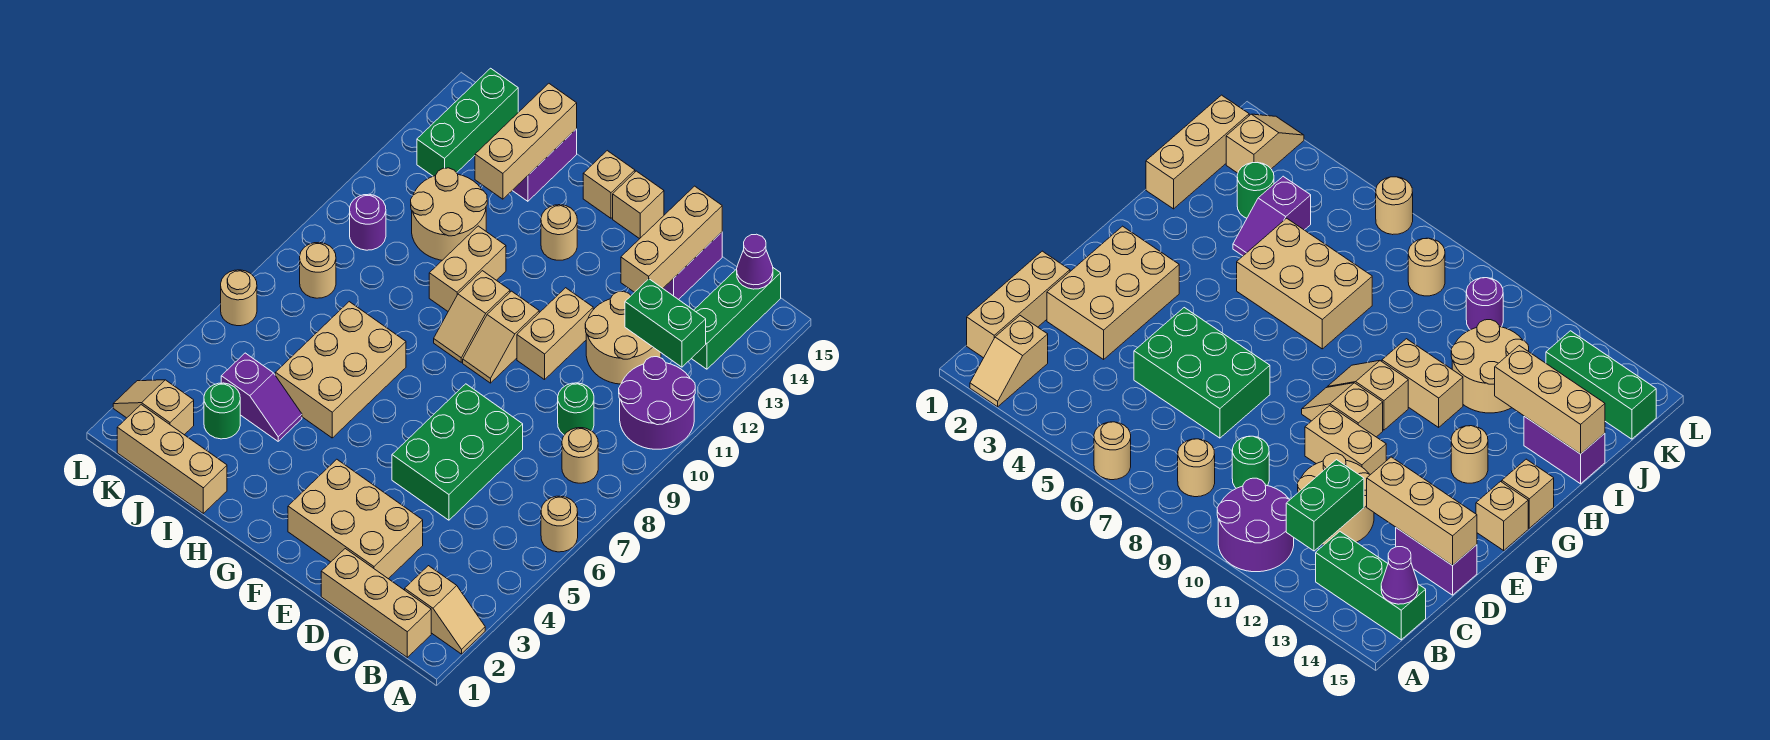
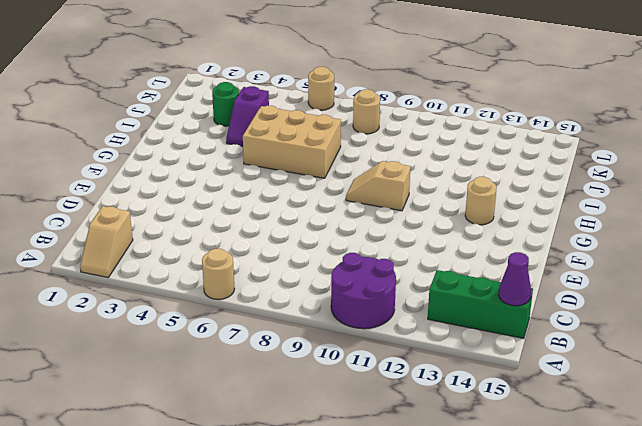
none -> tan 1x3 brick [321,549,431,657]
none -> tan 1x1 round brick [562,428,598,483]
none -> green 1x1 round brick [558,383,594,435]
none -> tan 2x2 round brick [585,291,661,384]

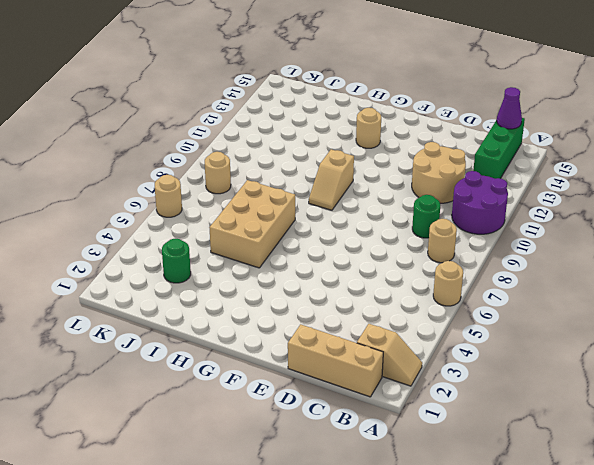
none -> tan 2x3 brick [288,459,423,579]
none -> green 2x3 brick [392,384,523,520]
none -> purple 1x2 brick [663,232,722,300]
none -> tan 1x2 brick [517,288,593,380]

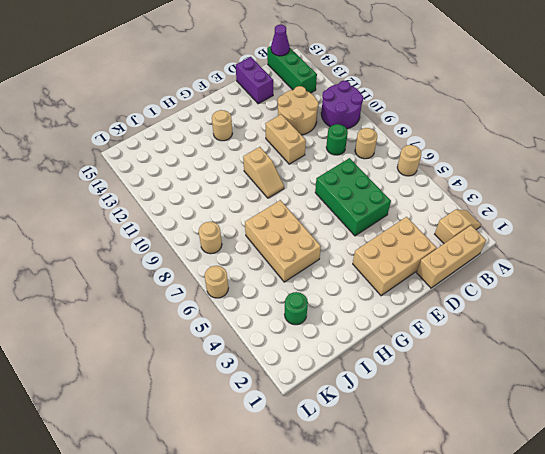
none -> tan 1x2 slope [463,291,539,383]
none -> tan 1x1 brick [613,171,664,239]
none -> tan 1x1 brick [583,151,635,218]
none -> tan 1x2 brick [429,226,506,311]

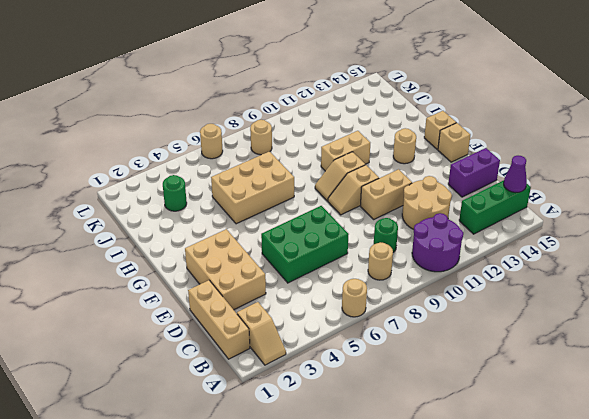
none -> tan 1x3 brick [117,405,227,513]
none -> purple 1x2 slope [221,353,302,441]
none -> tan 2x2 round brick [411,168,487,260]
none -> purple 1x2 brick [512,129,577,201]

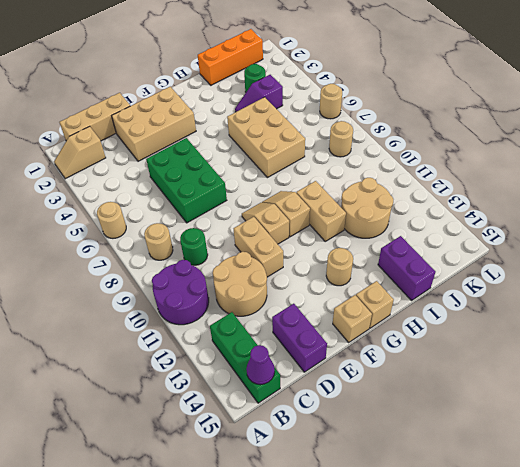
orange 1x3 brick [198,29,263,85] -> tan 1x3 brick [117,405,227,513]
none -> tan 1x2 slope [113,380,194,435]
none -> purple 1x1 round brick [350,194,386,250]
none -> green 1x3 brick [417,68,518,176]
none -> green 1x2 brick [625,279,706,367]

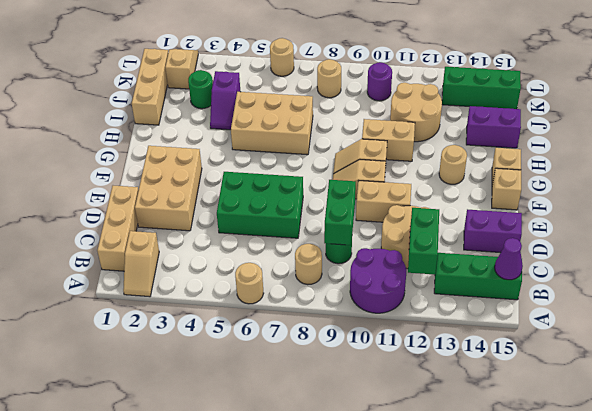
green 1x2 brick [324,180,356,245] -> none
none -> tan 1x3 brick [621,186,722,292]
none -> tan 1x3 brick [475,84,577,199]

